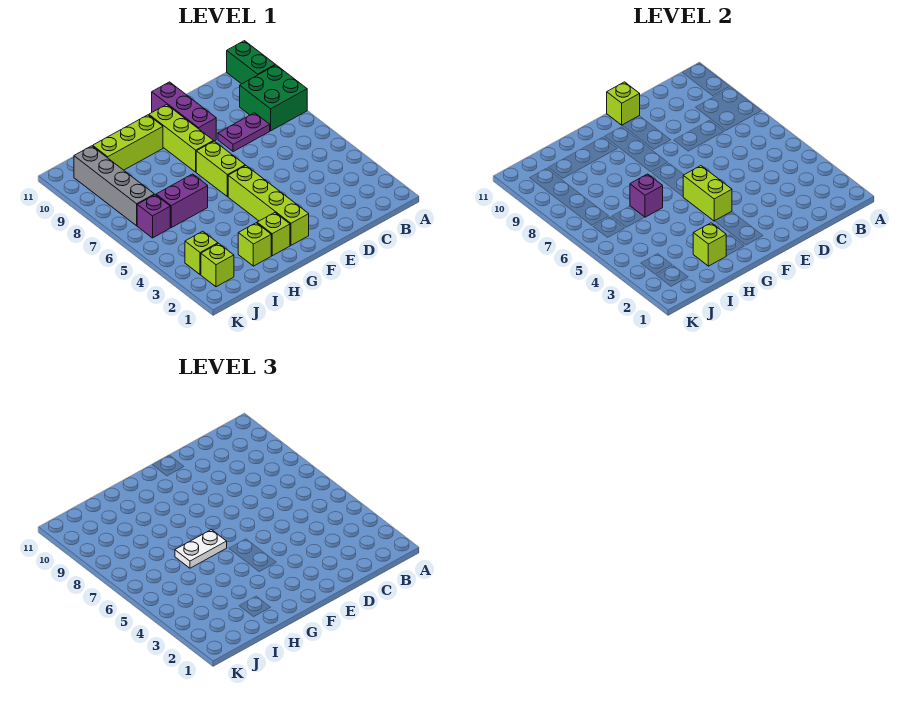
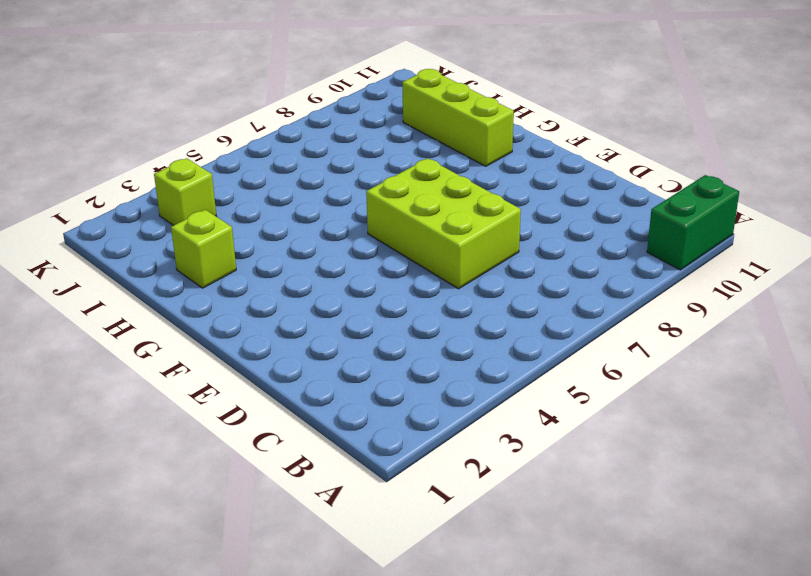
lime 2x3 brick [366,158,521,289] -> lime 1x2 brick [196,141,245,197]
none -> green 2x2 brick [240,65,307,131]
none -> purple 1x2 plate [218,113,270,152]
none -> purple 1x3 brick [152,82,216,141]

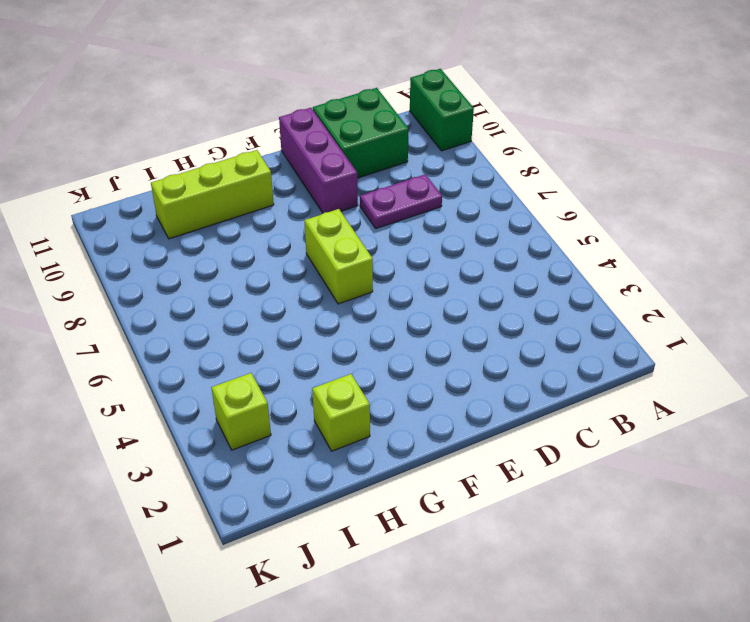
green 2x2 brick [313,88,409,178] -> green 2x2 brick moved to [240,65,307,131]
none -> lime 1x4 brick [228,166,309,245]
none -> lime 1x3 brick [149,105,213,172]
none -> lime 1x1 brick [257,213,290,256]

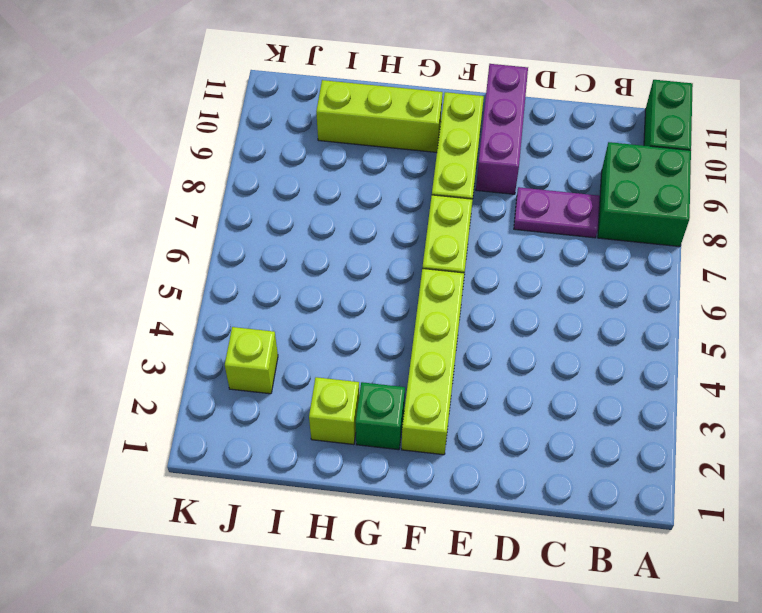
green 1x1 brick [355,382,405,450] -> lime 1x1 brick [257,213,290,256]
none -> purple 1x2 brick [156,174,208,228]
none -> lime 1x1 brick [201,244,234,287]
none -> purple 1x1 brick [137,195,170,238]

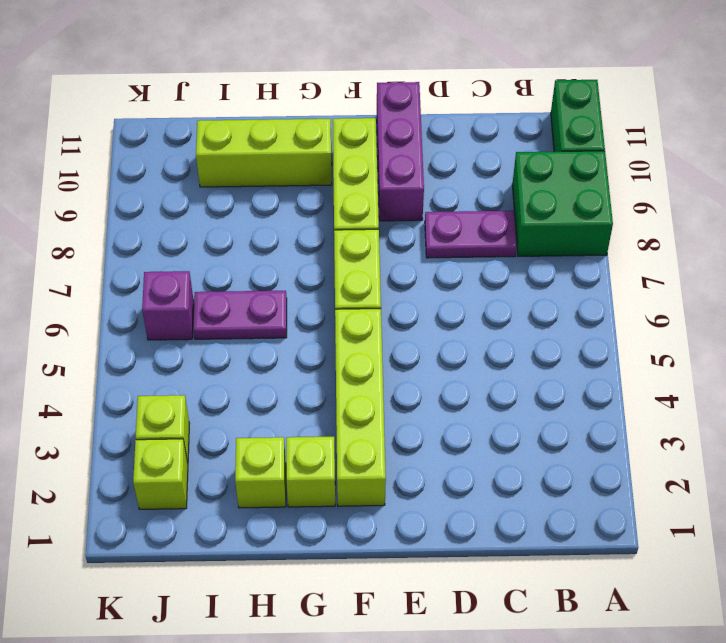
purple 1x2 plate [193,291,287,339] -> purple 1x2 brick [156,174,208,228]
none -> grey 1x4 brick [74,146,154,226]
none -> lime 1x1 brick [607,82,640,125]
none -> lime 1x2 brick [683,166,732,221]

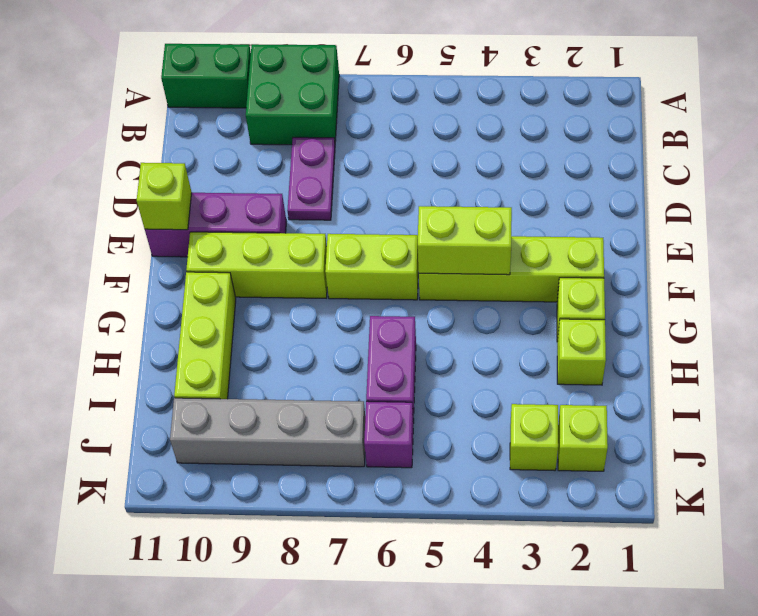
none -> lime 1x1 brick [693,223,726,266]
none -> purple 1x1 brick [630,174,663,217]
none -> white 1x2 plate [175,530,227,568]

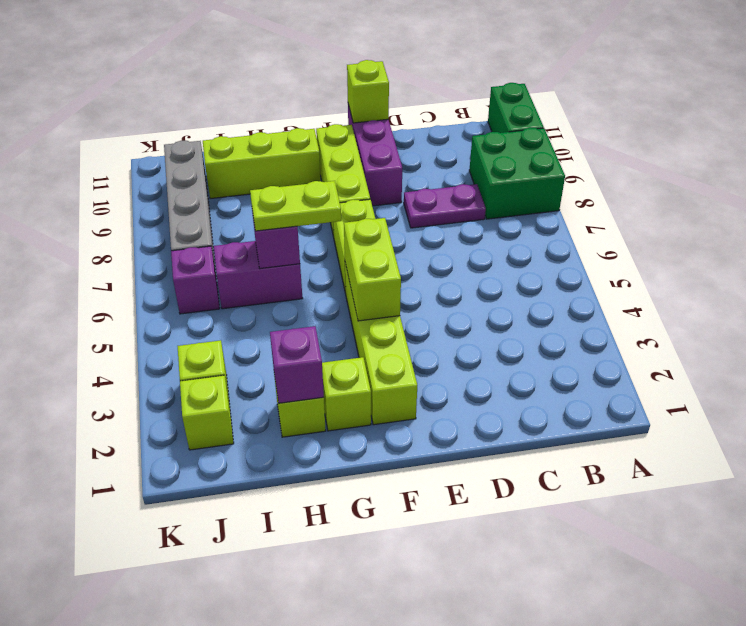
lime 1x2 plate [250,181,341,231] -> white 1x2 plate [175,530,227,568]
purple 1x1 brick [270,326,324,403] -> lime 1x1 brick [693,223,726,266]

